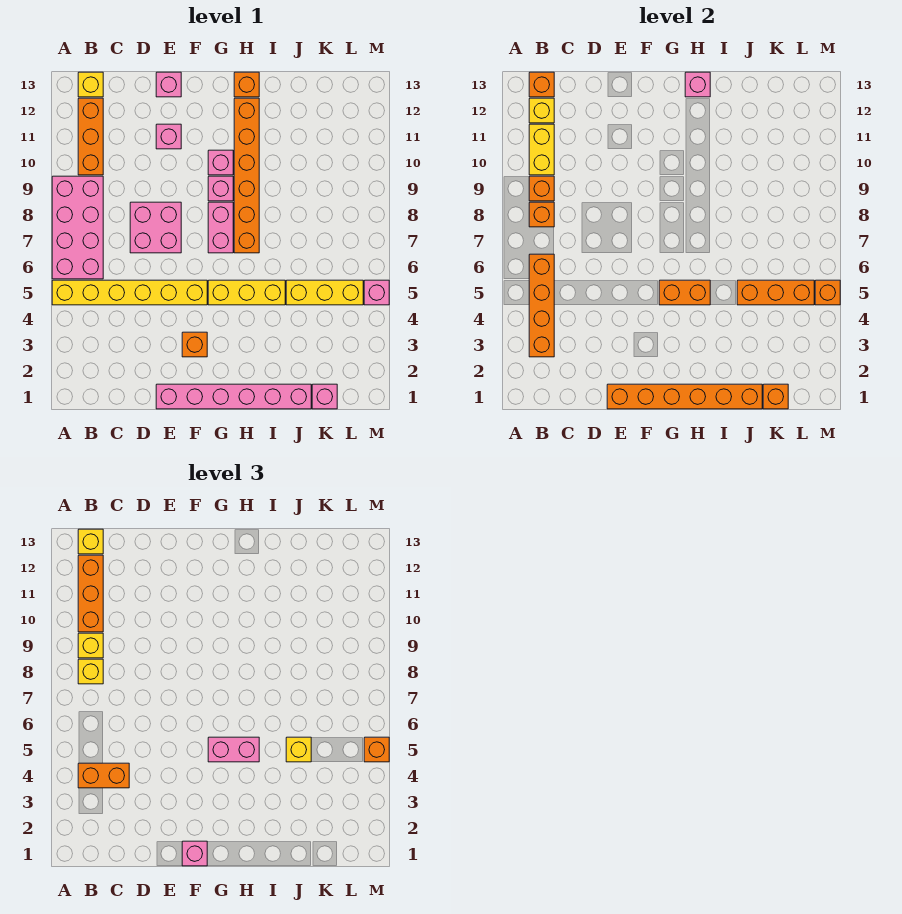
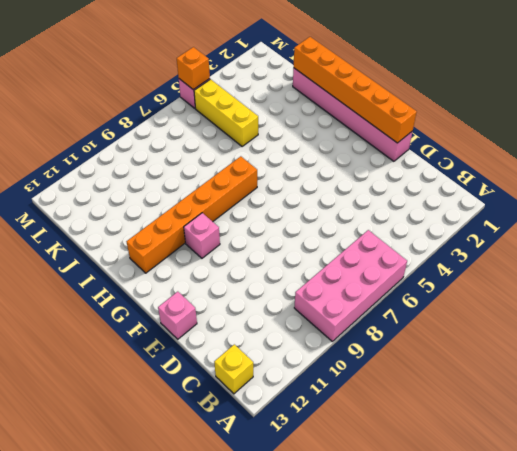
none -> yellow 1x6 brick [52,280,207,305]
none -> orange 1x3 brick [78,98,103,175]
none -> pink 2x2 brick [130,202,181,253]
none -> pink 1x1 brick [156,124,181,149]

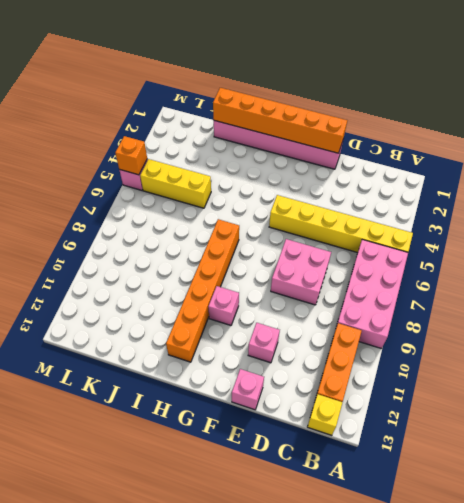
none -> orange 1x1 brick [182,332,207,357]
none -> yellow 1x3 brick [208,280,285,305]
none -> pink 1x2 brick [208,202,233,253]
none -> pink 1x1 brick [208,176,233,201]

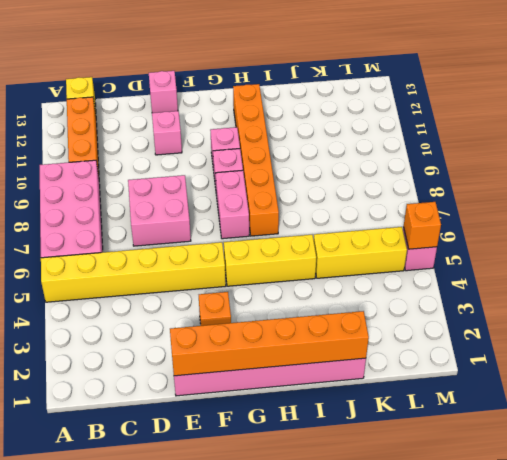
none -> orange 1x1 brick [234,72,259,97]
none -> pink 1x1 brick [312,384,337,409]
none -> orange 1x4 brick [529,254,554,357]
none -> orange 1x1 brick [529,202,554,227]

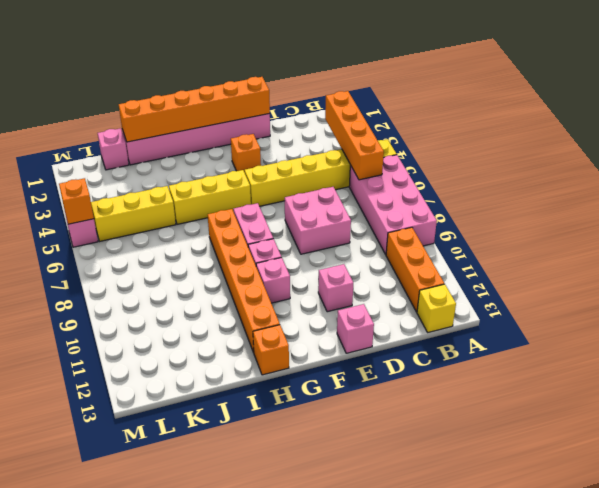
none -> orange 1x1 brick [529,202,554,227]
none -> orange 1x1 brick [529,176,554,201]
none -> yellow 1x2 brick [529,124,554,175]
none -> yellow 1x1 brick [529,98,554,123]

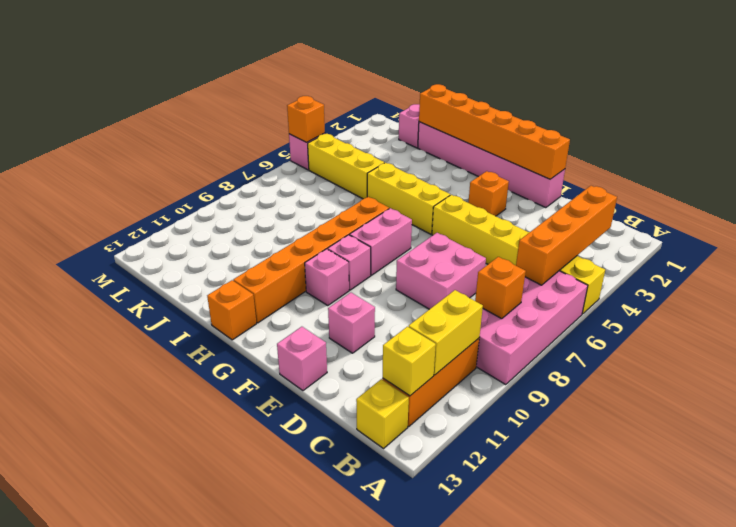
none -> orange 1x1 brick [529,176,554,201]
none -> orange 1x1 brick [529,72,554,97]
none -> orange 1x2 brick [659,280,710,305]
none -> pink 1x1 brick [685,72,710,97]

